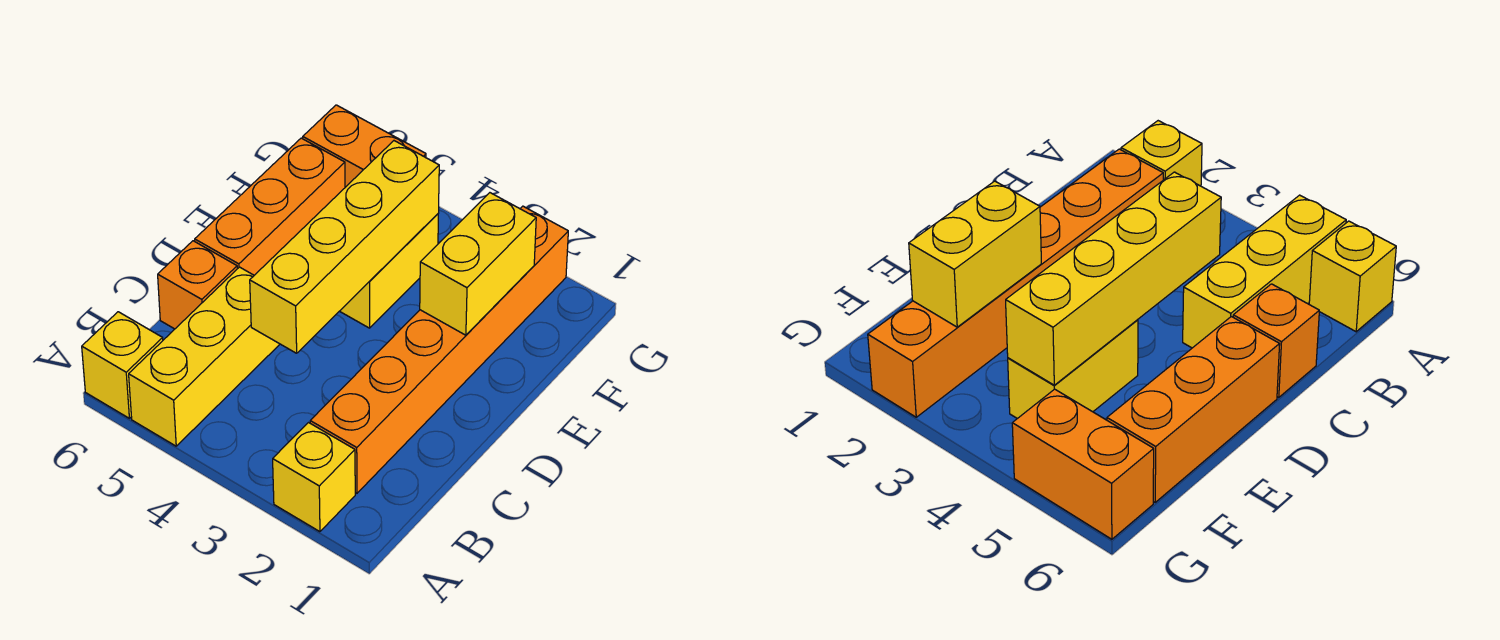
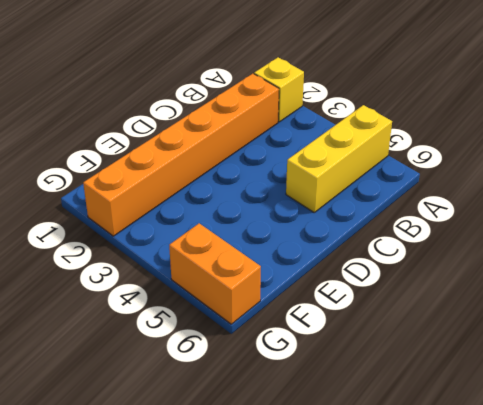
none -> yellow 1x1 brick [82,312,163,418]
none -> orange 1x1 brick [158,241,237,329]

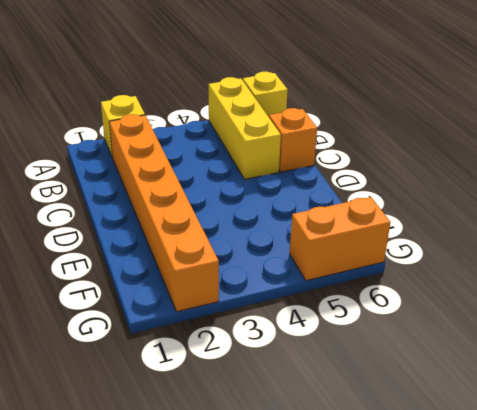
none -> orange 1x3 brick [195,138,345,275]
none -> yellow 1x2 brick [340,214,438,328]

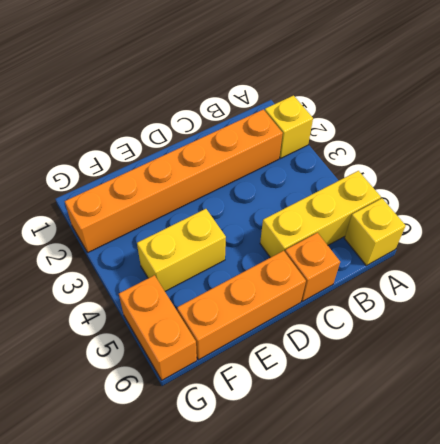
none -> yellow 1x4 brick [250,141,439,353]
none -> yellow 1x2 brick [420,193,536,335]

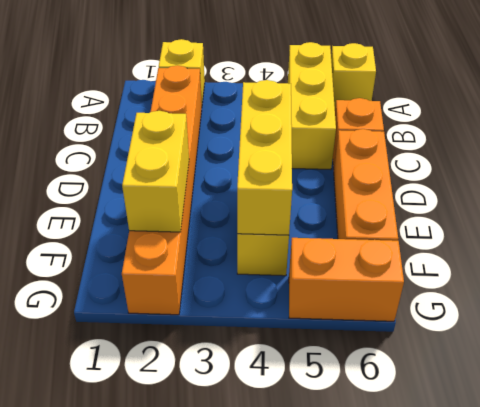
yellow 1x3 brick [237,80,292,235] -> yellow 1x4 brick [250,141,439,353]

